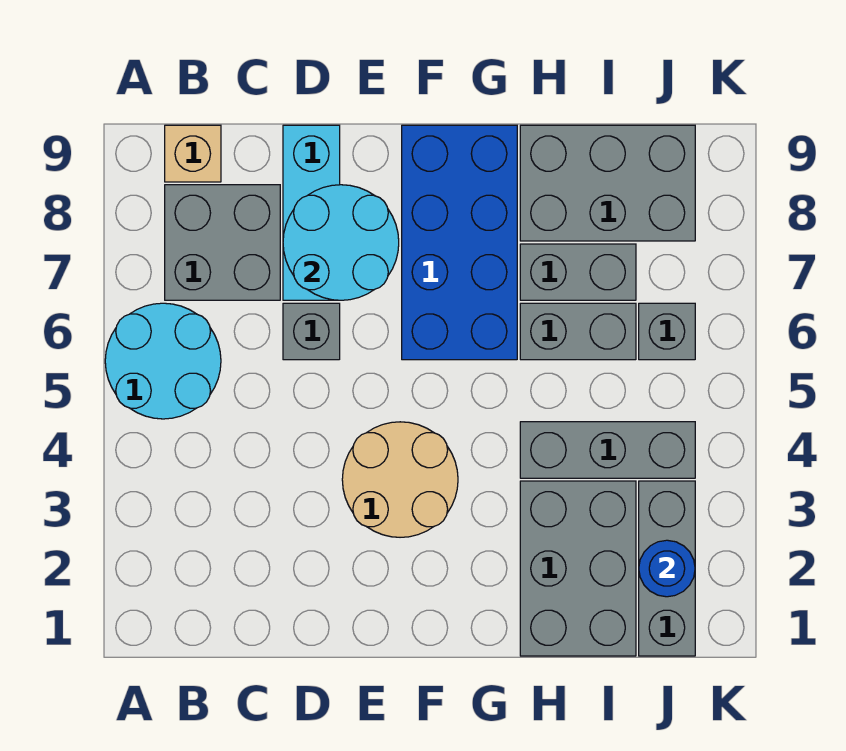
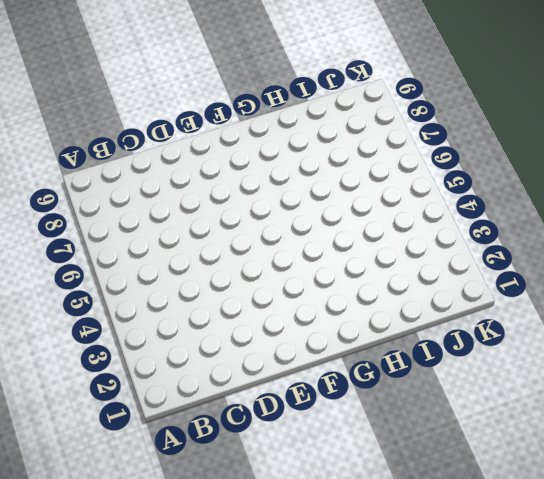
none -> cyan 2x2 round brick [105,303,221,419]
none -> grey 2x2 brick [165,185,280,300]
none -> tan 1x1 brick [165,125,221,182]

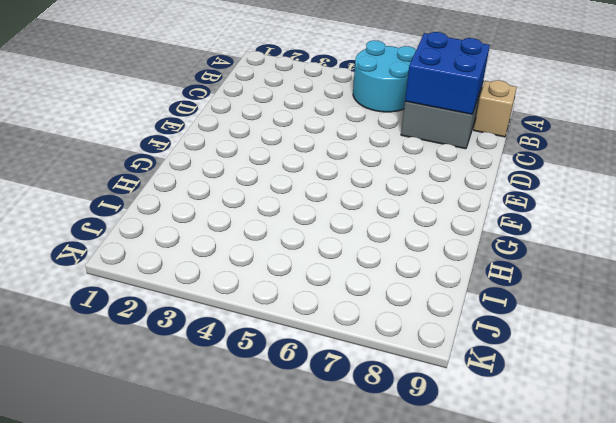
blue 2x2 brick [405,32,490,114] -> none
none -> grey 1x1 brick [283,303,340,360]
none -> cyan 1x3 brick [283,125,340,300]
none -> tan 2x2 round brick [342,422,458,537]

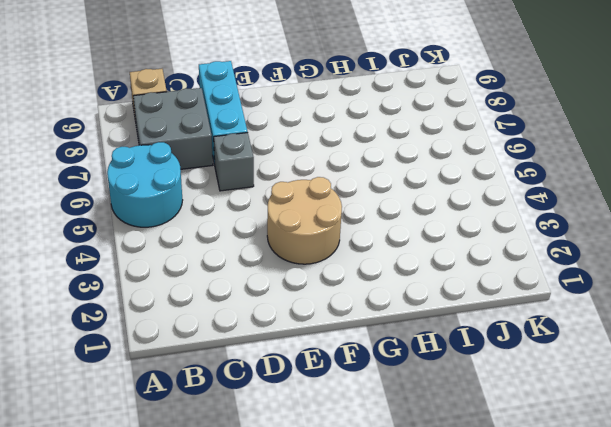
none -> blue 2x4 brick [402,125,517,360]
none -> grey 2x3 brick [520,481,636,656]
none -> grey 1x3 brick [520,422,695,478]

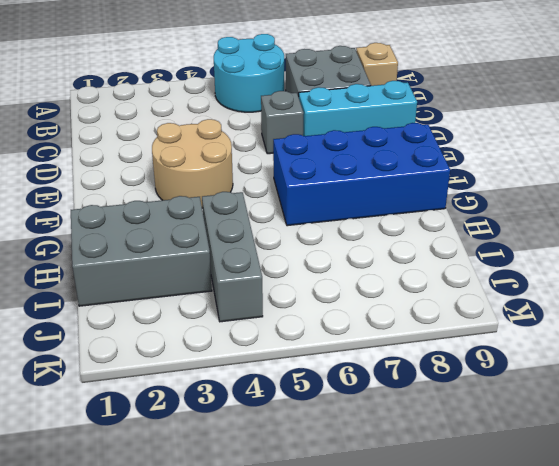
none -> grey 1x2 brick [520,303,636,360]
none -> grey 1x2 brick [520,244,636,300]
none -> grey 2x3 brick [520,125,695,241]

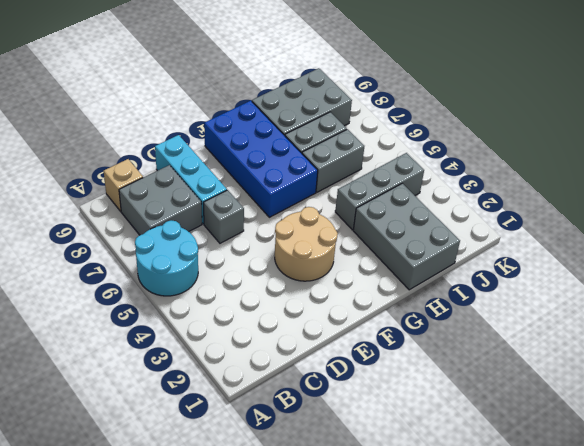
none -> grey 1x3 brick [639,481,695,656]
none -> grey 1x1 brick [639,303,695,360]
none -> cyan 2x2 round brick [283,185,399,300]

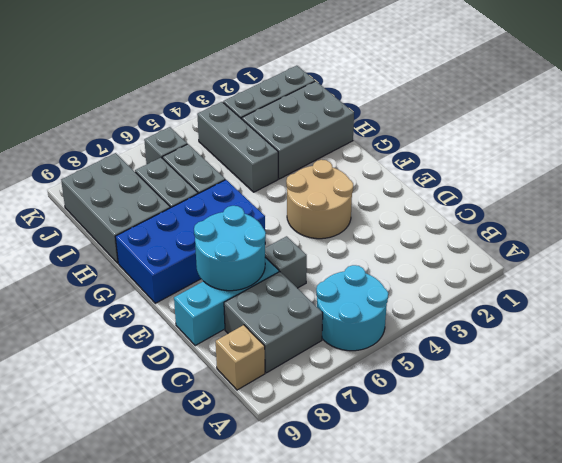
none -> blue 1x1 round brick [639,540,695,597]

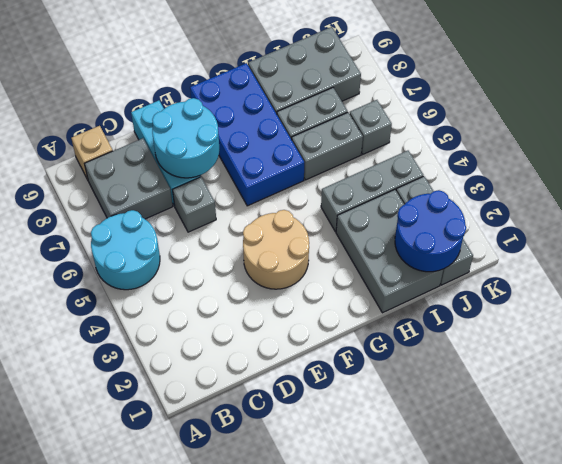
blue 2x2 round brick [395,190,466,272] -> blue 1x1 round brick [639,540,695,597]

